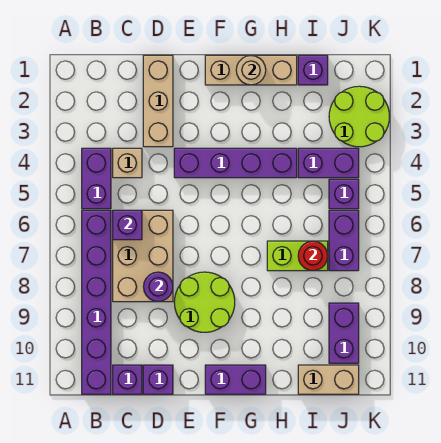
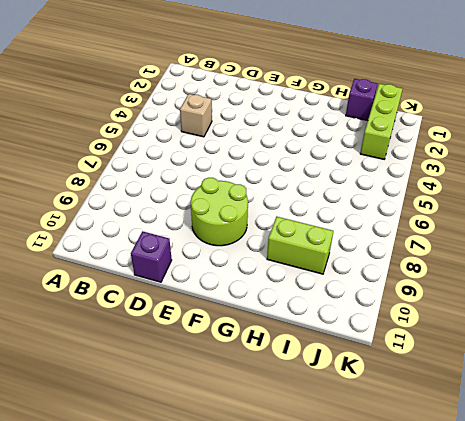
lime 1x2 brick [267,217,333,274] -> lime 1x2 brick moved to [267,241,328,271]
lime 1x3 brick [360,84,402,159] -> lime 2x2 round brick [329,86,390,147]
none -> purple 1x2 brick [82,148,111,209]
none -> purple 1x6 brick [82,210,111,394]
none -> tan 2x3 brick [113,210,173,302]

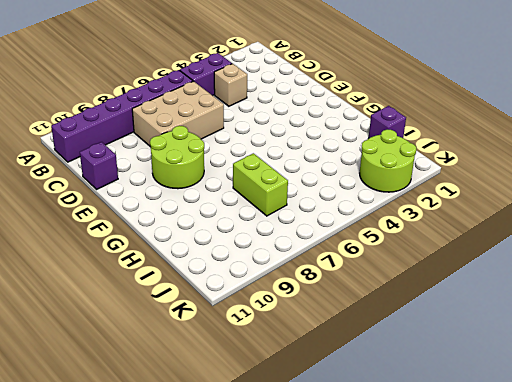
none -> purple 1x1 brick [113,365,142,394]
none -> tan 1x3 brick [143,55,173,147]
none -> purple 1x4 brick [174,148,297,178]

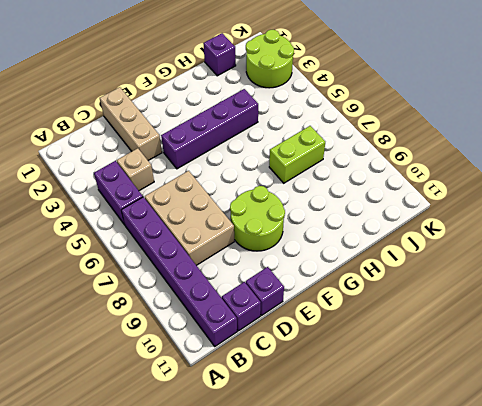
none -> tan 1x3 brick [205,55,297,85]
none -> purple 1x2 brick [205,365,266,394]
none -> purple 1x2 brick [298,148,359,178]

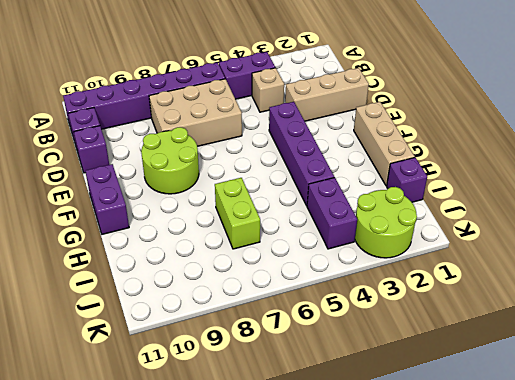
none -> tan 1x2 brick [298,365,359,394]
none -> purple 1x1 brick [329,179,359,209]
none -> purple 1x2 brick [329,210,359,271]

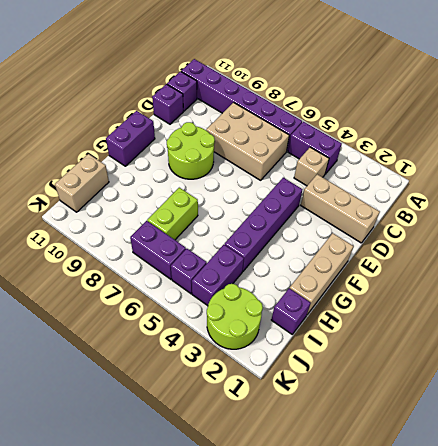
none -> purple 1x2 brick [329,303,359,363]
none -> purple 1x1 brick [113,210,142,240]
none -> purple 1x1 round brick [144,272,173,302]

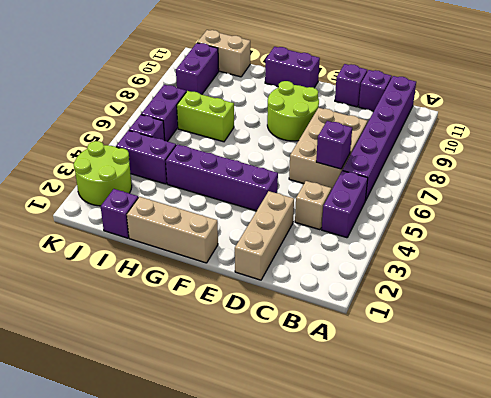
none -> purple 1x1 round brick [144,272,173,302]
none -> tan 1x1 round brick [236,56,266,85]
none -> red 1x1 round brick [298,241,328,271]

